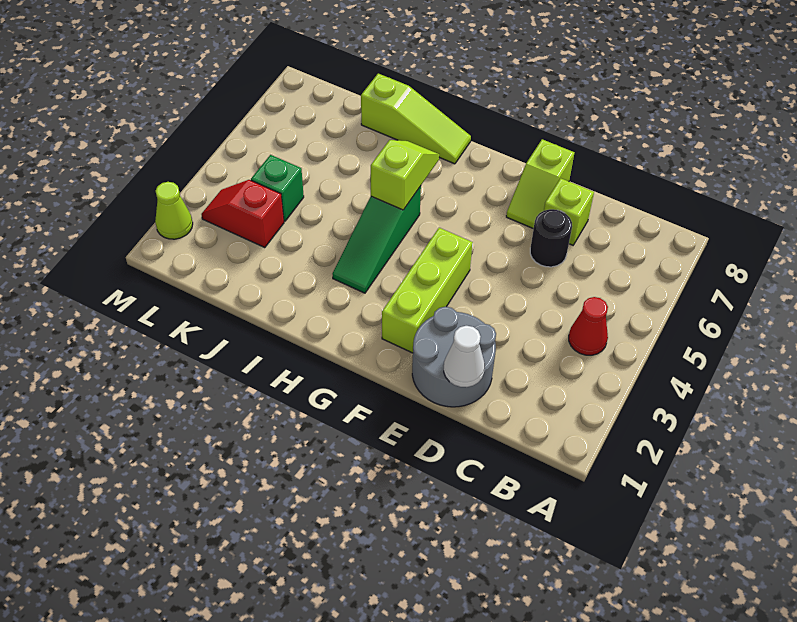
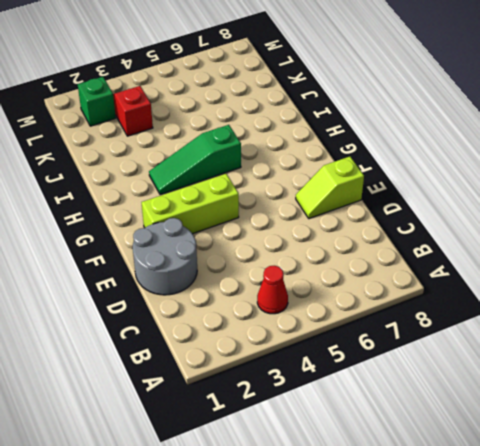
green 1x1 brick [78,77,116,126] -> green 1x1 brick moved to [251,155,304,221]
none -> black 1x1 round brick [530,209,572,267]
none -> lime 1x1 brick [544,178,594,245]
none -> lime 1x3 slope [361,74,471,164]

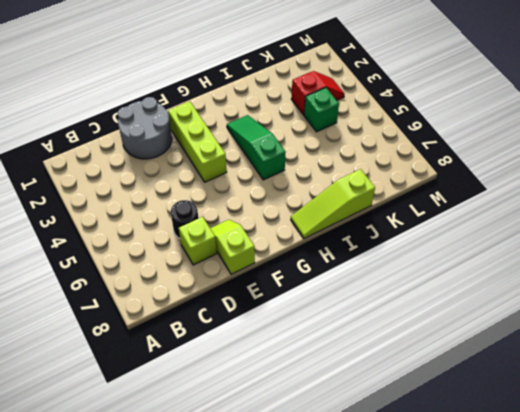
none -> red 1x1 cone [569,297,608,355]
none -> lime 1x1 cone [155,182,193,239]
none -> white 1x1 cone [444,326,485,387]

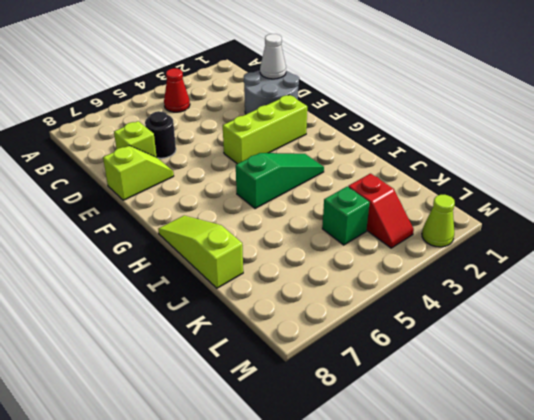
none -> lime 1x2 slope [371,140,439,210]

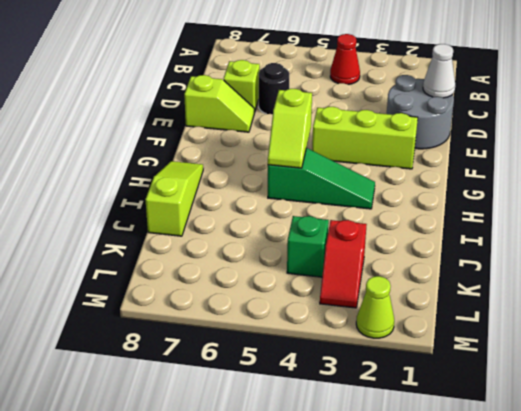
lime 1x2 slope [268,89,312,168] -> lime 1x2 slope turned to [371,140,439,210]

